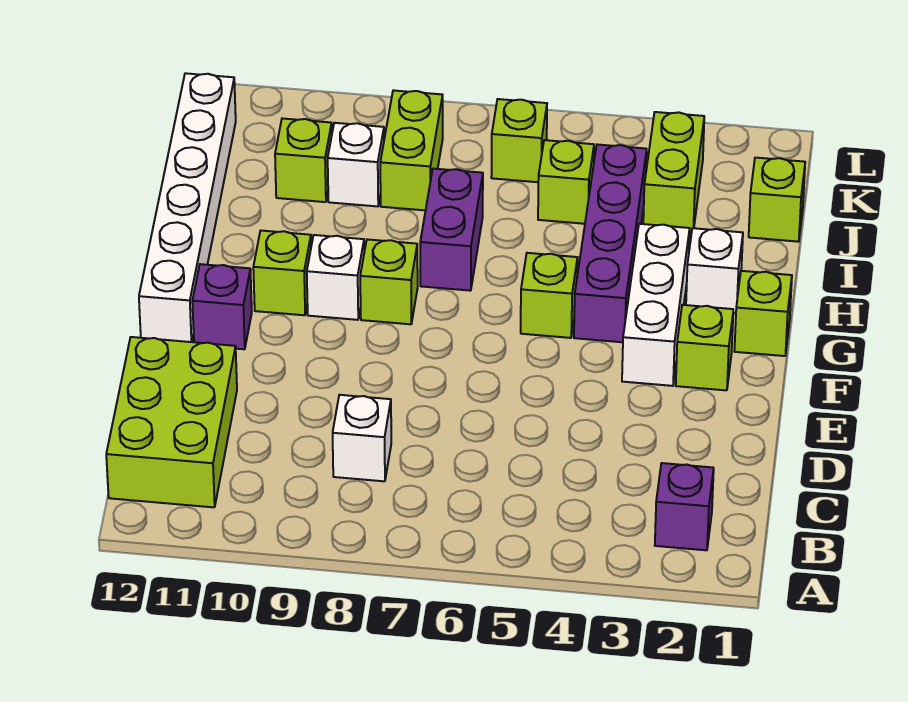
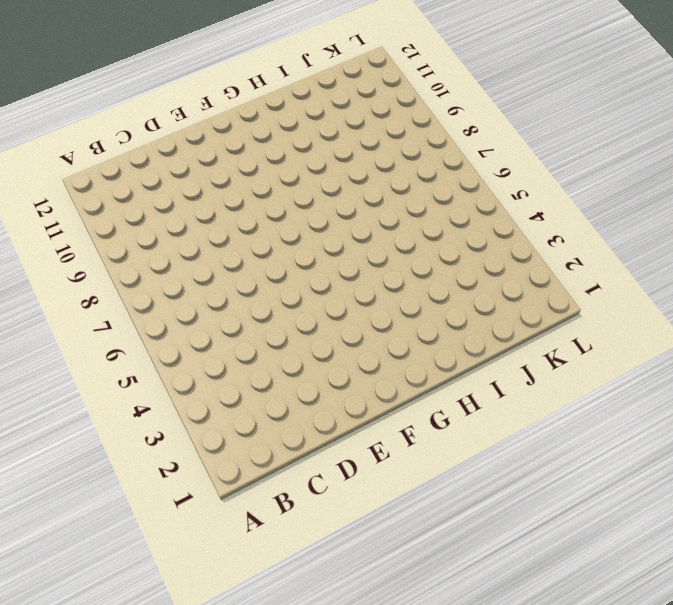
none -> purple 1x1 brick [655,463,714,550]
none -> lime 2x3 brick [106,337,237,507]
none -> white 1x1 brick [333,395,391,481]

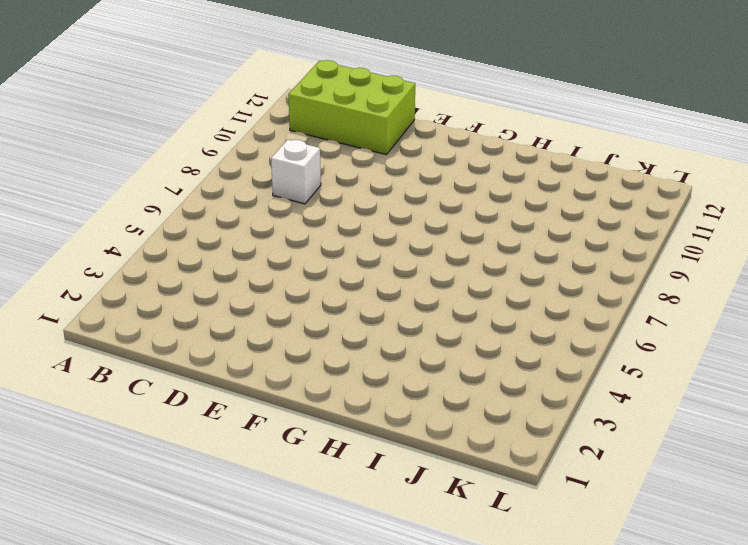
none -> purple 1x1 brick [655,463,714,550]
none -> lime 1x1 brick [676,305,733,390]
none -> white 1x3 brick [622,224,690,386]

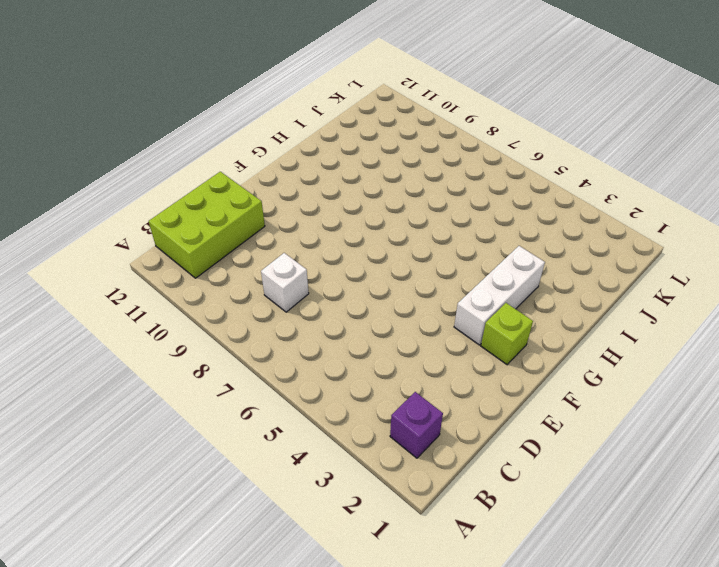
none -> purple 1x1 brick [192,264,252,349]
none -> white 1x6 brick [139,73,236,342]
none -> lime 1x1 brick [734,271,792,356]

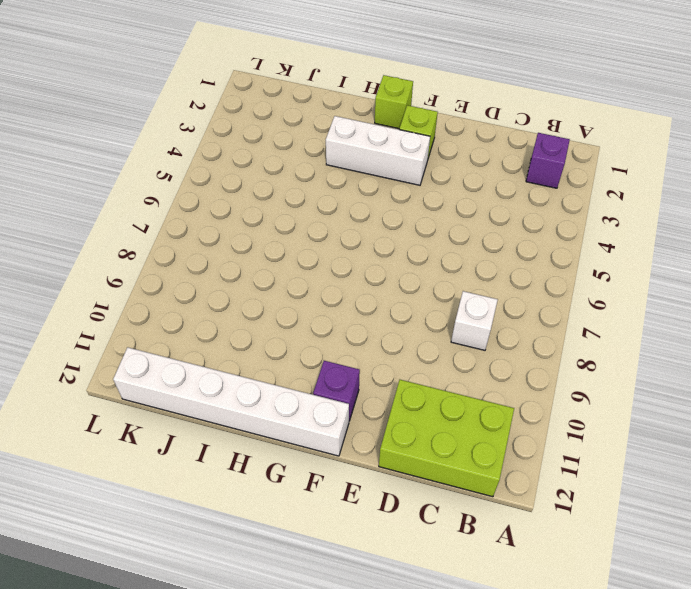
none -> purple 1x4 brick [574,145,647,342]
none -> lime 1x1 brick [521,253,578,338]
none -> lime 1x1 brick [360,239,418,324]

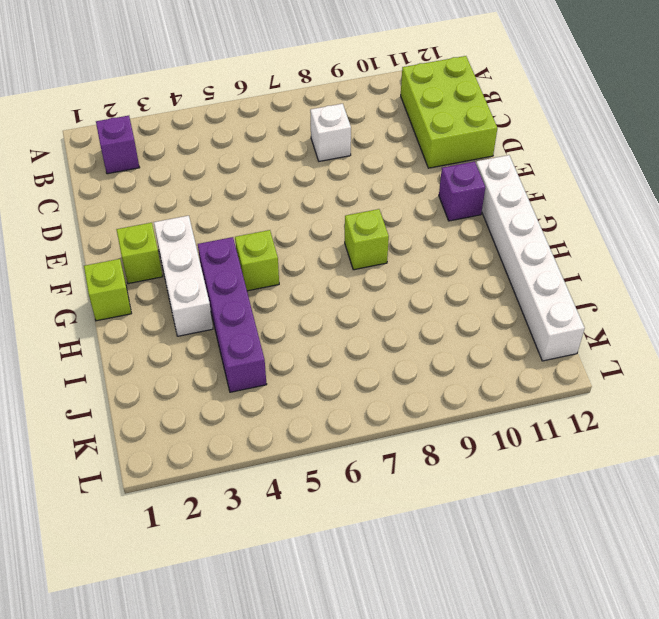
none -> white 1x1 brick [307,235,364,320]
none -> lime 1x1 brick [253,231,311,315]
none -> white 1x1 brick [686,228,743,313]

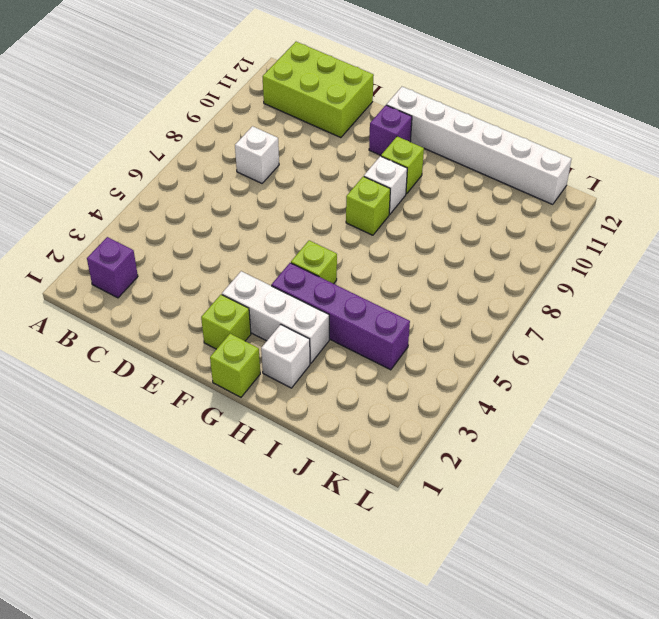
none -> purple 1x2 brick [420,169,483,291]
none -> lime 1x1 brick [749,158,805,242]
none -> lime 1x2 brick [643,112,704,233]

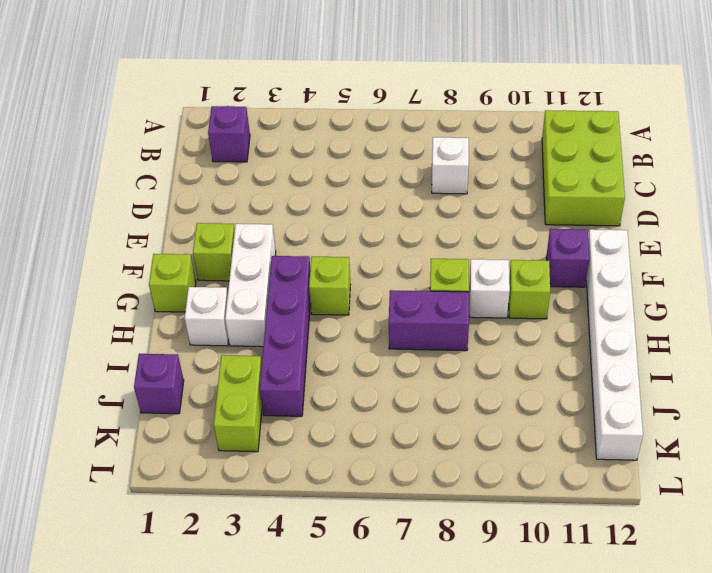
purple 1x2 brick [389,290,469,351] -> purple 1x2 brick turned to [420,169,483,291]
purple 1x1 brick [134,354,184,414] -> lime 1x1 brick [749,158,805,242]
none -> lime 1x1 brick [538,140,594,224]
none -> lime 1x2 brick [380,90,443,210]
none -> white 1x1 brick [328,123,384,206]

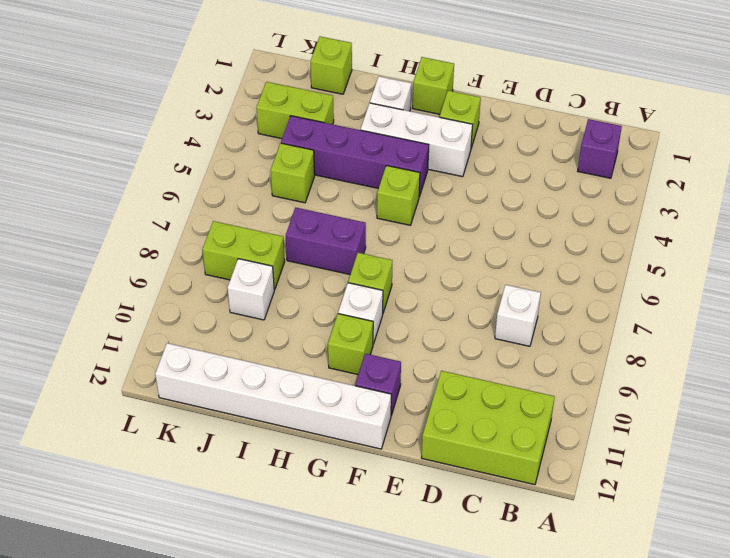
none -> lime 1x1 brick [275,118,332,202]
none -> lime 1x1 brick [491,99,547,182]

